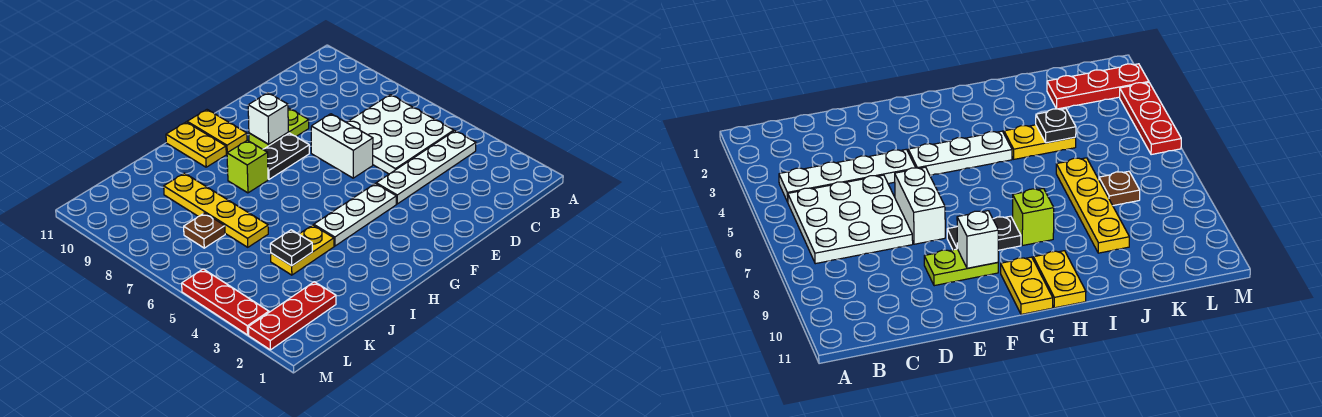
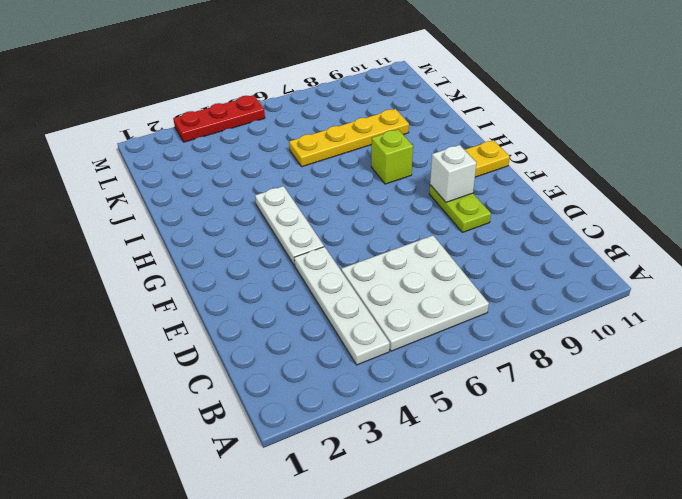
none -> white 1x2 brick [311,114,373,178]
none -> black 1x2 plate [263,133,309,179]
none -> yellow 1x2 plate [166,122,226,167]

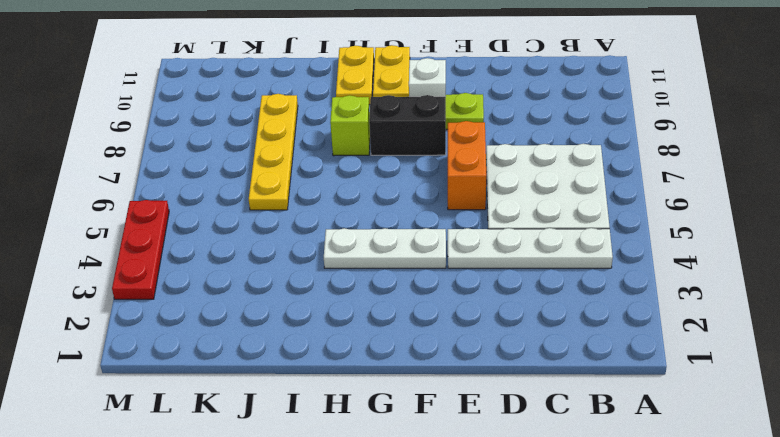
orange 1x2 brick [448,121,486,210] -> white 1x2 brick [311,114,373,178]
black 1x2 brick [369,95,446,155] -> black 1x2 plate [263,133,309,179]
none -> yellow 1x2 plate [271,225,334,275]
none -> red 1x3 plate [248,282,336,350]
none -> brown 1x1 plate [184,213,225,248]

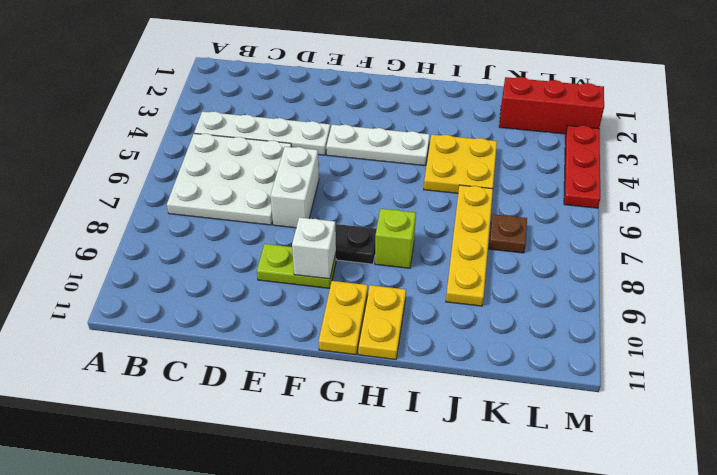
yellow 2x2 plate [424,135,497,193] -> yellow 1x2 plate [271,225,334,275]
red 1x3 brick [499,77,604,134] -> red 1x3 plate [248,282,336,350]
none -> black 1x1 plate [270,230,312,266]

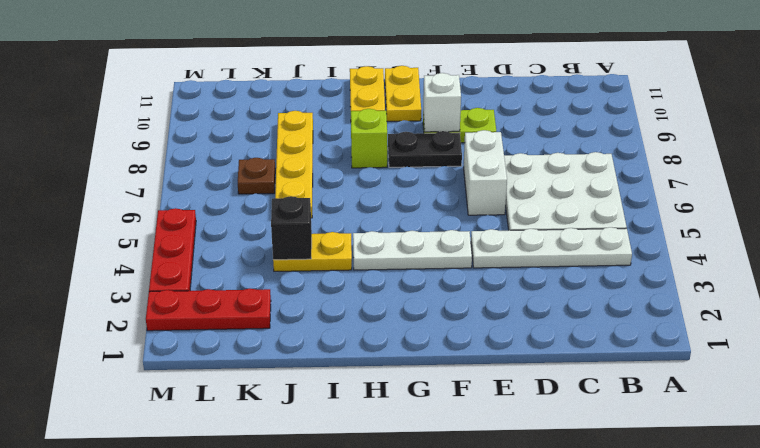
black 1x1 brick [271,196,312,260] -> black 1x1 plate [270,230,312,266]

